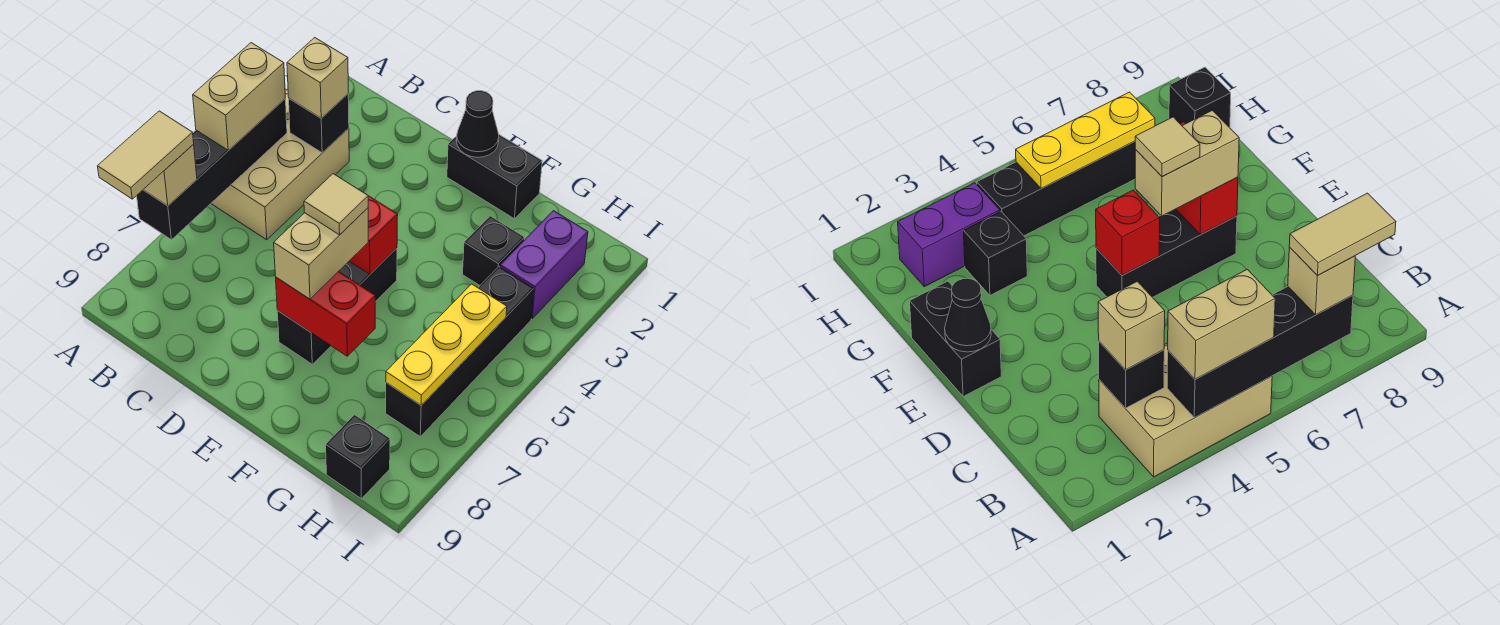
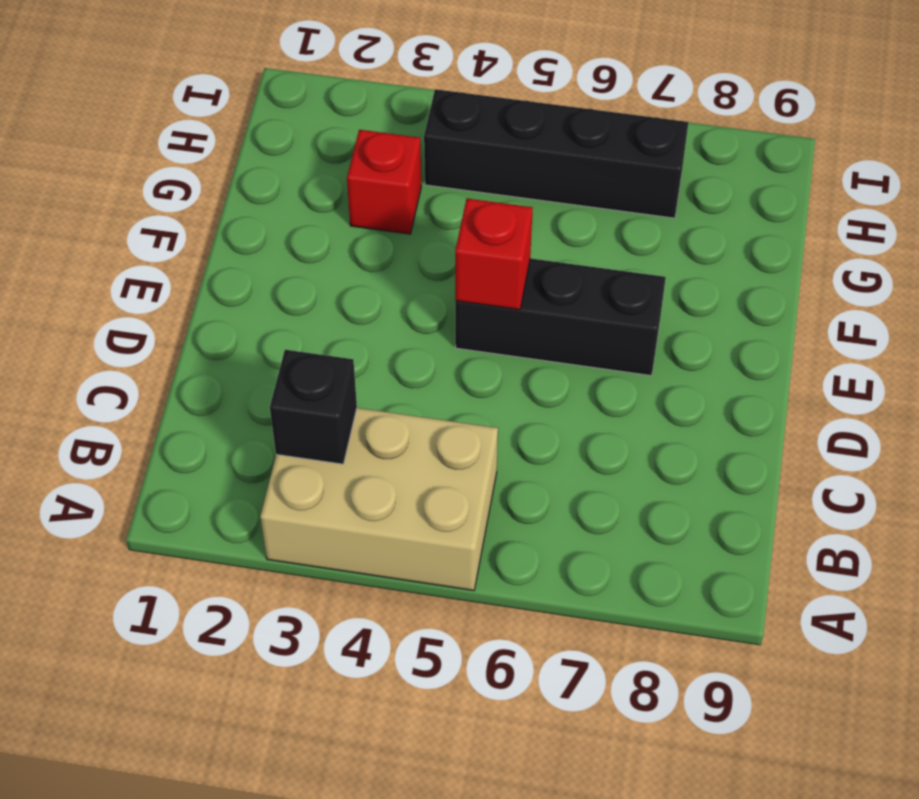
red 1x1 brick [347,130,421,234] -> black 1x1 brick [463,216,525,285]
none -> black 1x2 brick [447,135,542,219]
none -> purple 1x2 brick [500,211,588,318]
none -> black 1x1 brick [326,415,390,499]

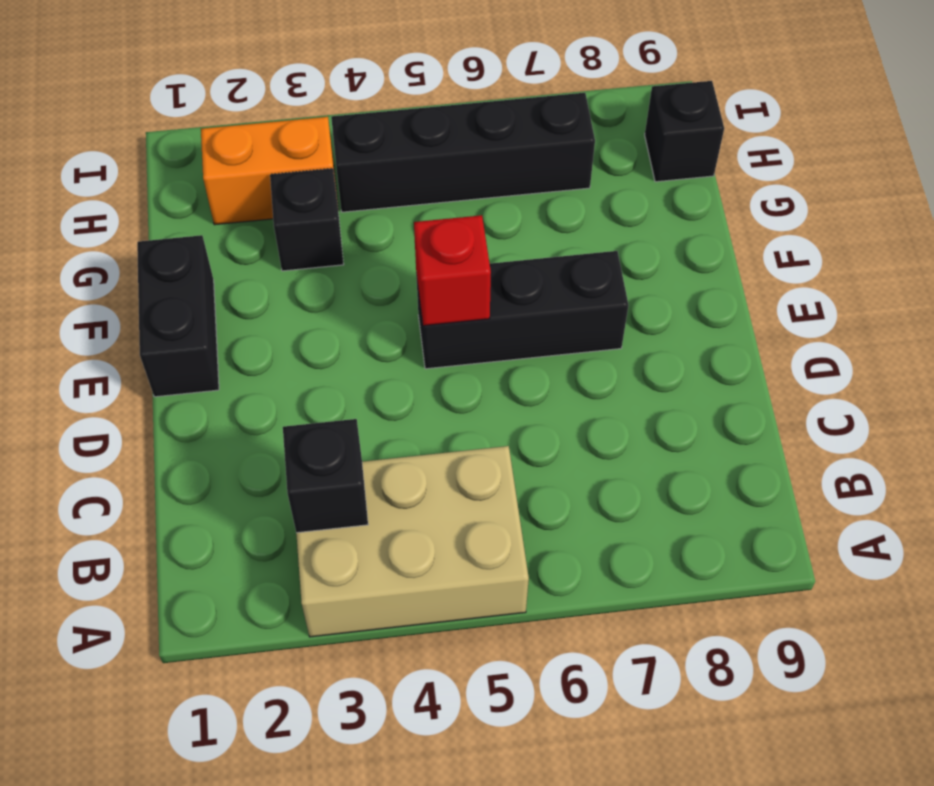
orange 1x2 brick [201,117,338,225] -> purple 1x2 brick [500,211,588,318]
none -> black 1x4 brick [137,99,287,240]
none -> black 1x1 cone [457,91,499,157]
none -> red 1x2 brick [276,271,375,356]

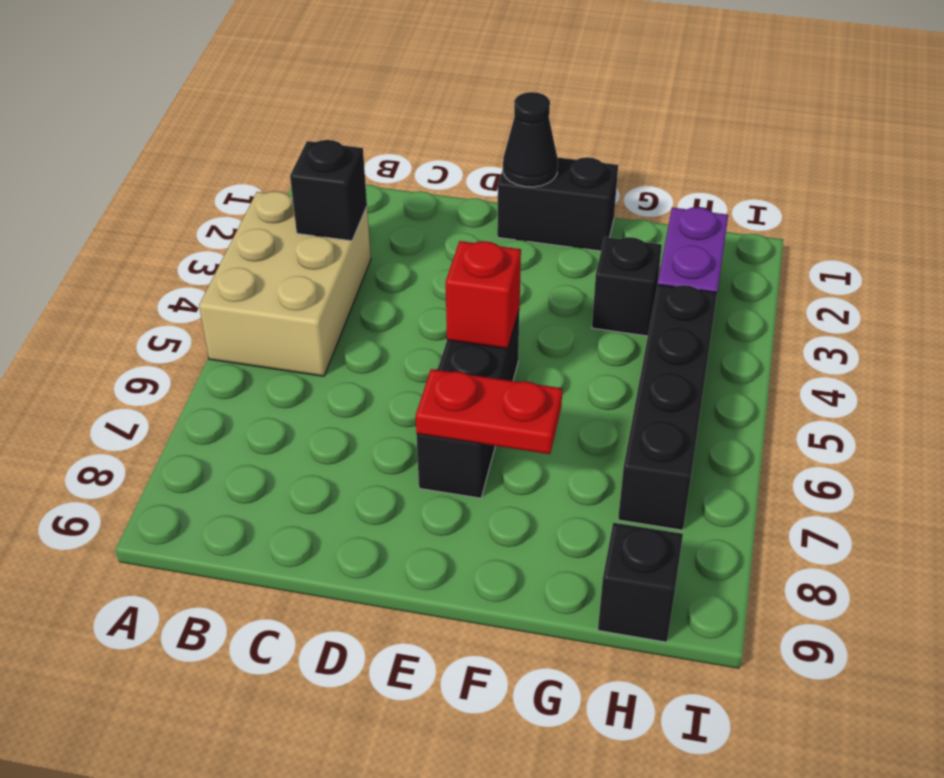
red 1x2 plate [416,369,562,454] -> red 1x2 brick [276,271,375,356]
none -> black 1x4 brick [137,99,287,240]
none -> yellow 1x3 plate [386,284,507,405]
none -> tan 1x2 brick [193,43,285,150]

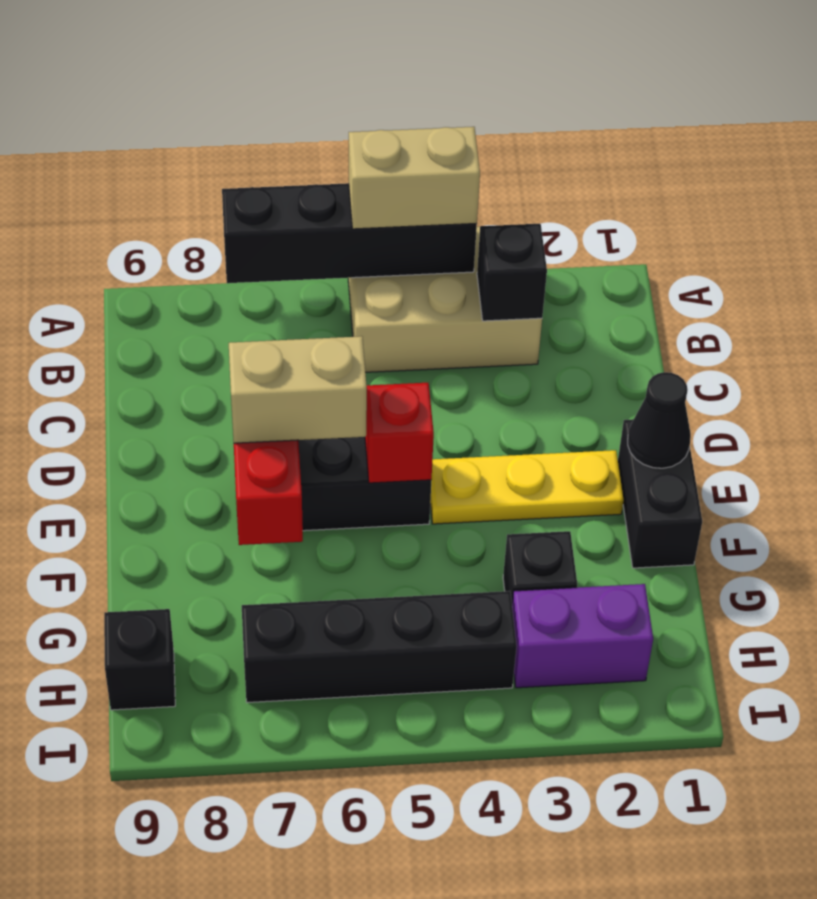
yellow 1x3 plate [430,450,624,524] -> yellow 1x3 plate moved to [386,284,507,405]
none -> tan 1x1 brick [143,144,197,206]
none -> tan 1x1 brick [287,38,348,118]
none -> tan 1x2 tile [98,111,194,199]

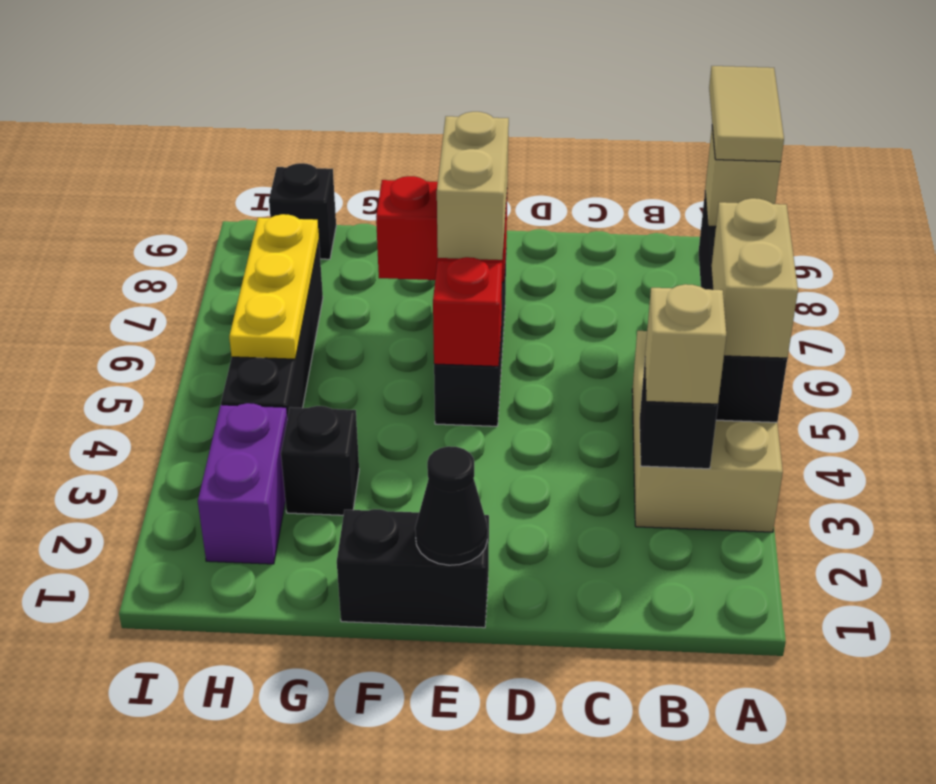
none -> tan 1x1 tile [304,174,368,235]

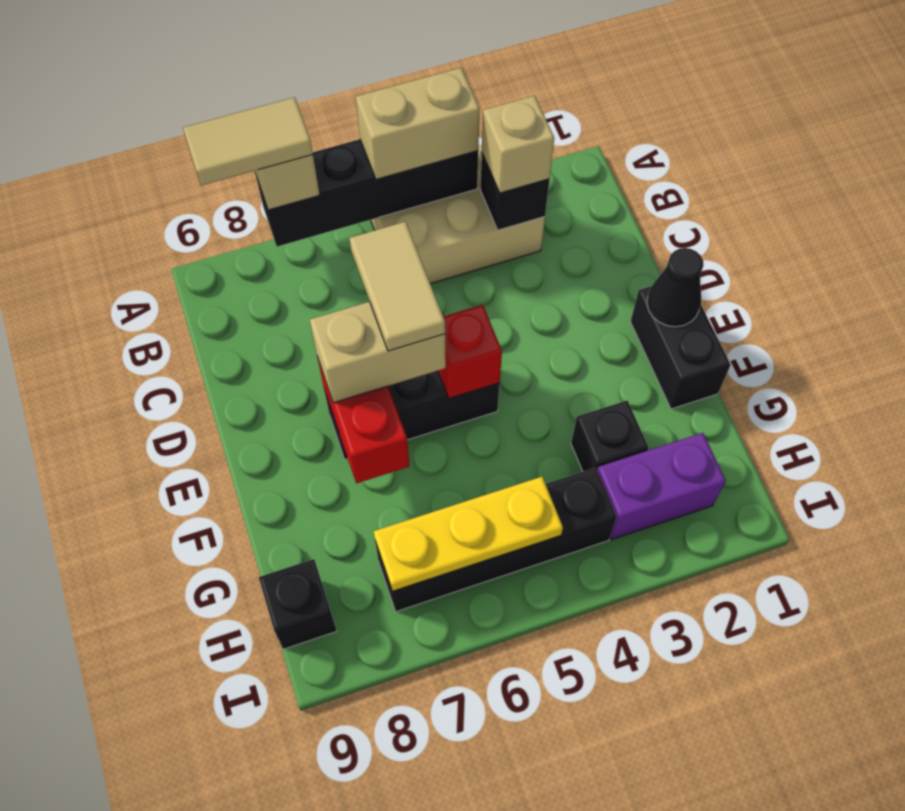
tan 1x2 tile [350,222,445,351] -> tan 1x1 tile [304,174,368,235]

